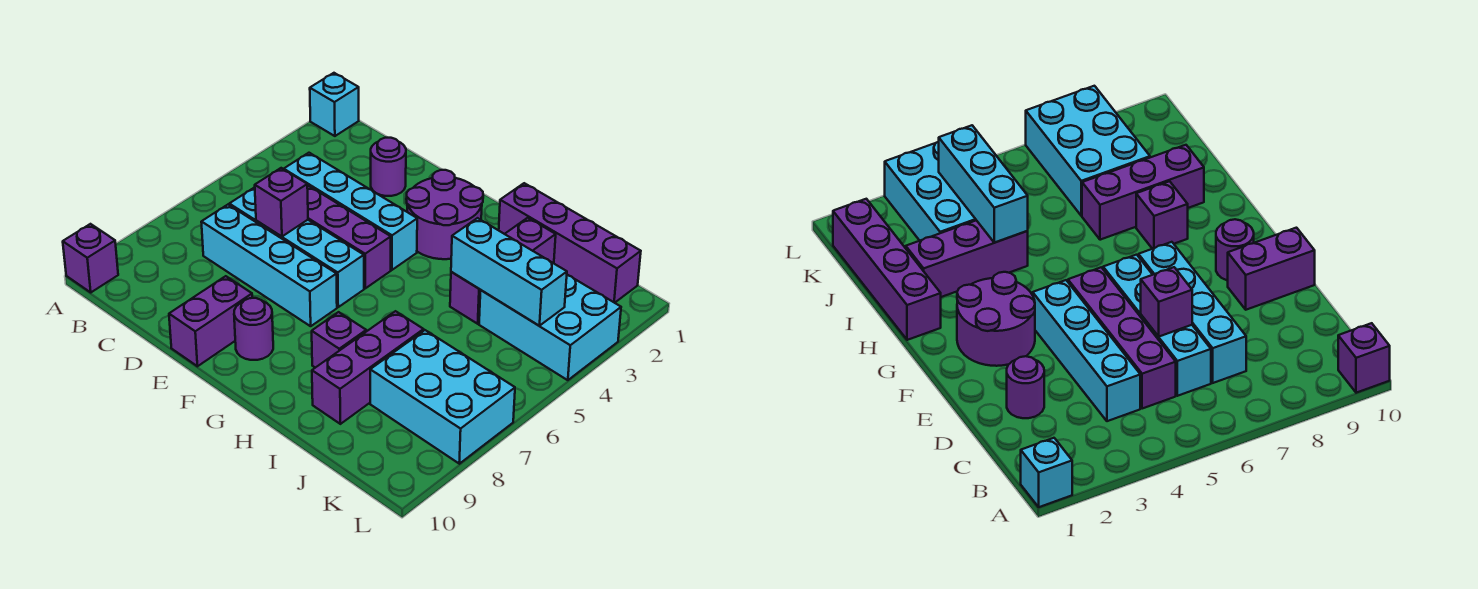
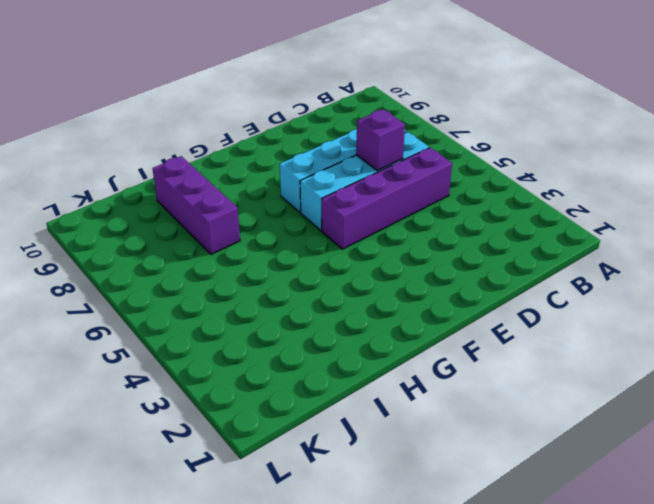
none -> cyan 1x1 brick [310,73,359,136]
none -> purple 1x1 brick [63,224,118,292]
none -> cyan 1x4 brick [284,153,417,270]

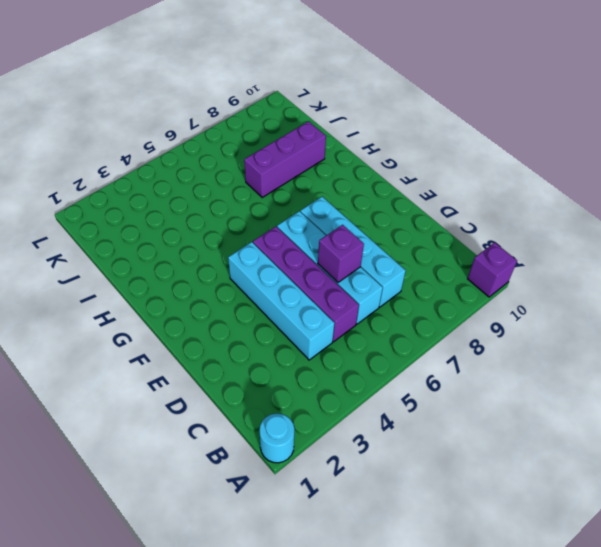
cyan 1x1 round brick [259,414,295,463] -> cyan 1x1 brick [310,73,359,136]
none -> purple 1x1 round brick [371,138,406,196]
none -> purple 1x2 brick [169,276,252,366]
none -> purple 2x2 round brick [406,170,483,259]

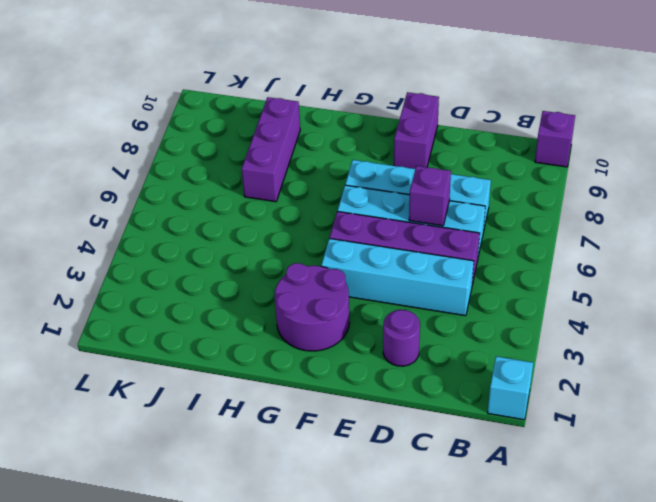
none -> purple 1x1 round brick [234,298,273,360]
none -> purple 1x4 brick [499,183,641,303]
none -> purple 1x1 brick [312,312,366,368]

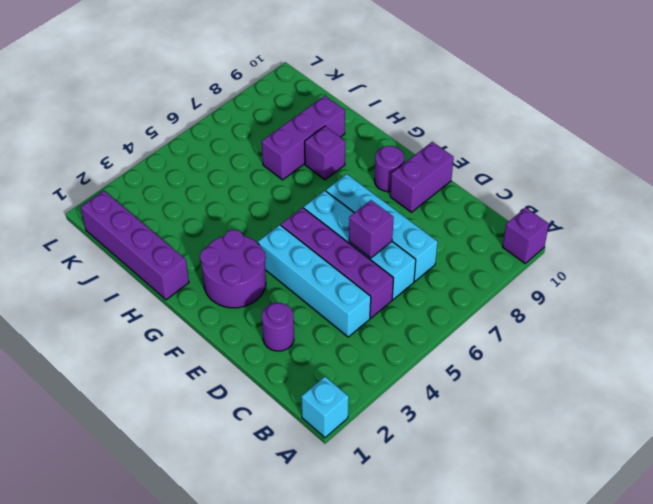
none -> purple 1x3 brick [450,218,556,324]
none -> cyan 2x3 brick [479,275,621,380]
none -> cyan 2x3 brick [370,330,515,464]

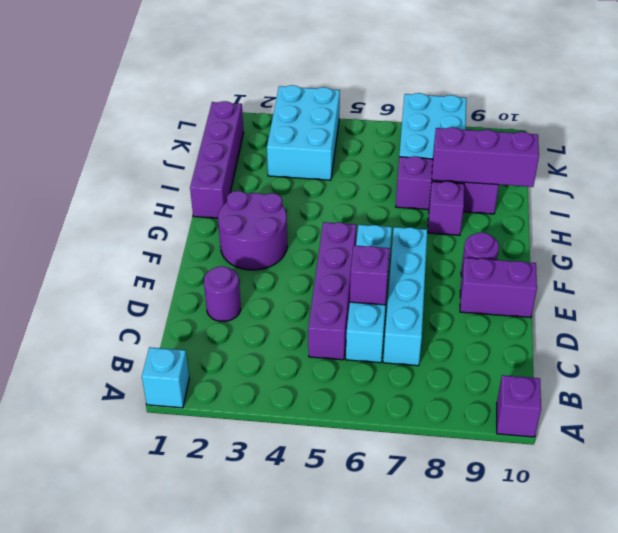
purple 1x3 brick [432,127,539,187] -> purple 1x3 brick moved to [450,218,556,324]
none -> cyan 1x4 brick [284,153,417,270]
none -> cyan 1x3 brick [451,218,567,326]

